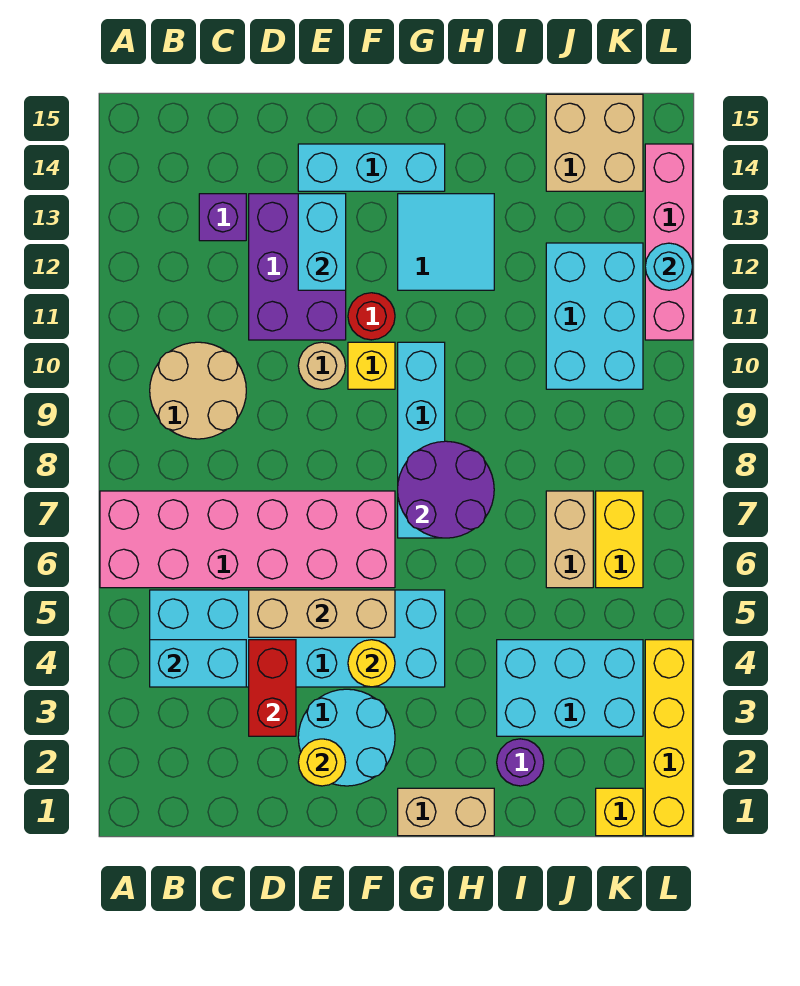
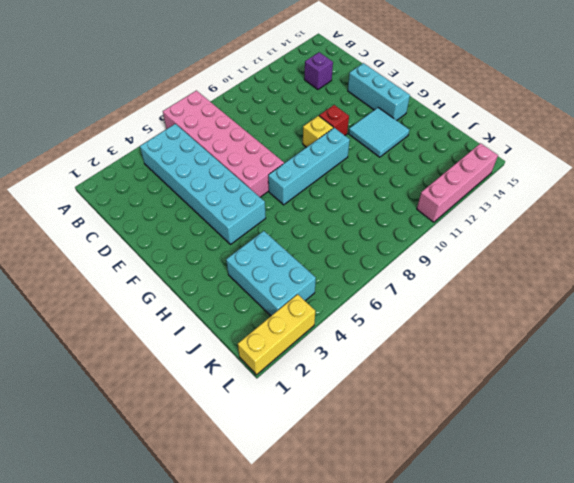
red 1x1 brick [319,105,349,135] -> red 1x1 round brick [348,293,395,340]
yellow 1x3 brick [238,294,315,375] -> yellow 1x4 brick [645,640,693,836]
none -> tan 2x2 round brick [150,342,246,439]
none -> purple 2x3 brick [249,194,346,340]
none -> cyan 2x2 round brick [298,689,395,786]
none -> tan 1x1 round brick [298,342,346,389]

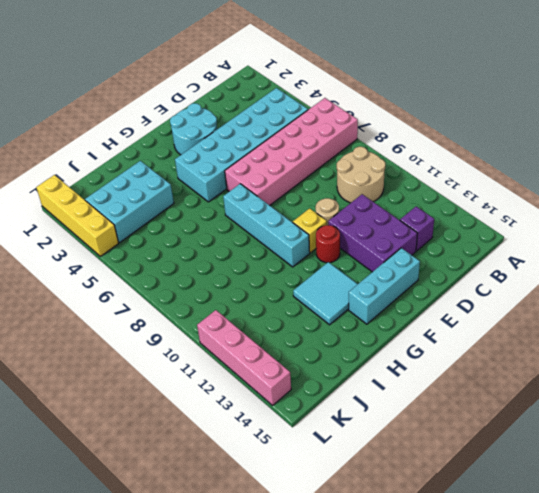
none -> tan 1x2 brick [398,788,494,836]
none -> purple 1x1 round brick [497,739,544,786]
none -> tan 1x2 brick [546,491,593,588]
none -> cyan 2x3 brick [546,243,643,389]

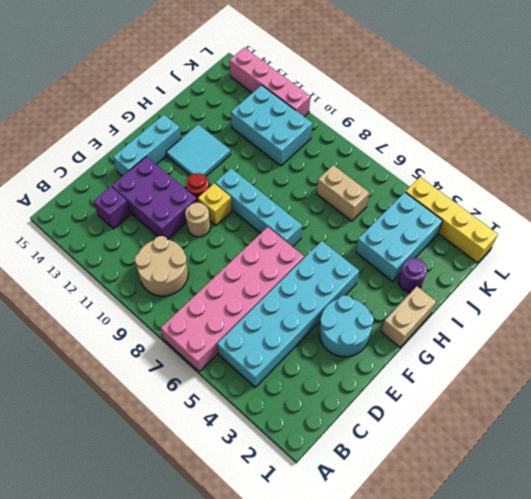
none -> tan 2x2 brick [546,94,643,191]
none -> yellow 1x1 brick [596,788,643,836]
none -> yellow 1x2 brick [596,491,643,588]
none -> cyan 1x2 brick [150,640,246,687]

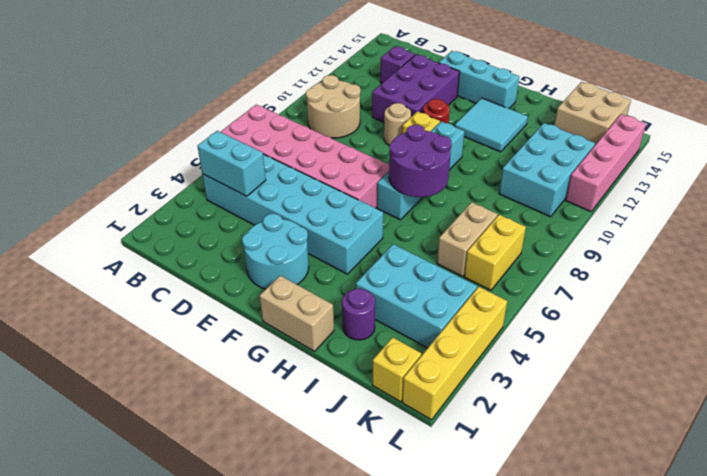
none -> red 1x2 brick [249,640,296,736]
none -> tan 1x3 brick [249,590,395,637]
none -> yellow 1x1 round brick [298,739,346,786]
none -> cyan 1x2 brick [298,194,346,290]

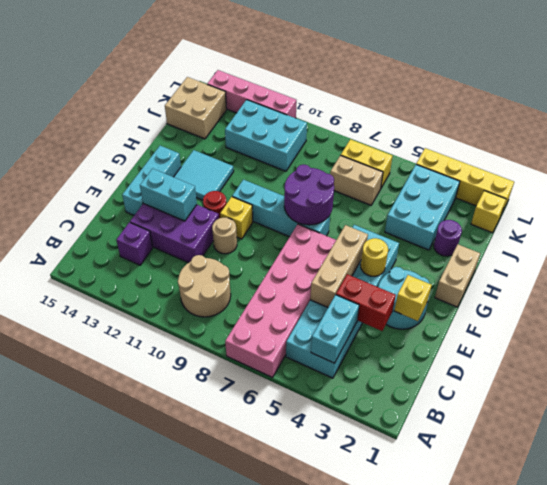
yellow 1x1 brick [394,275,432,321] -> yellow 1x1 round brick [298,739,346,786]
none -> cyan 1x1 round brick [645,243,693,290]

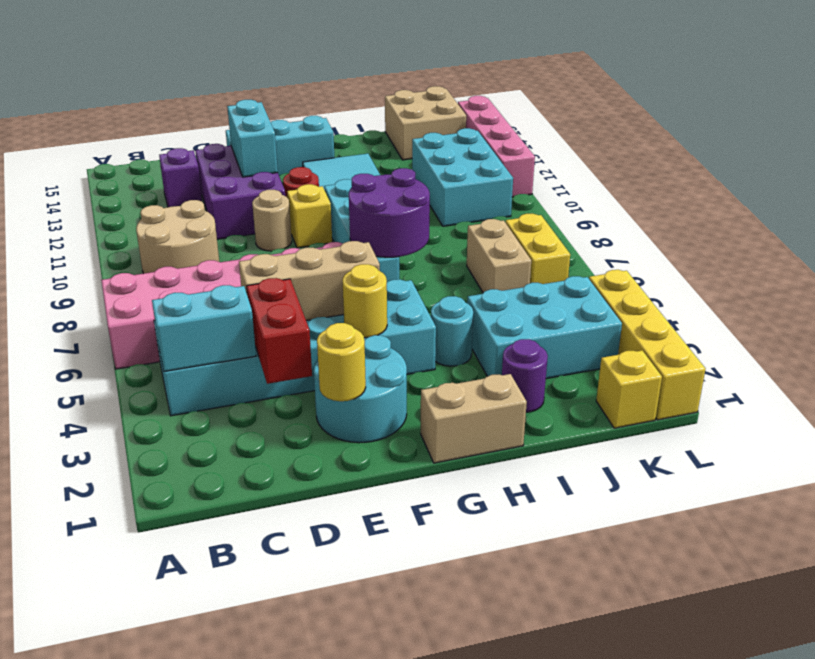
cyan 1x1 round brick [431,296,473,366] -> cyan 1x1 round brick moved to [645,243,693,290]

